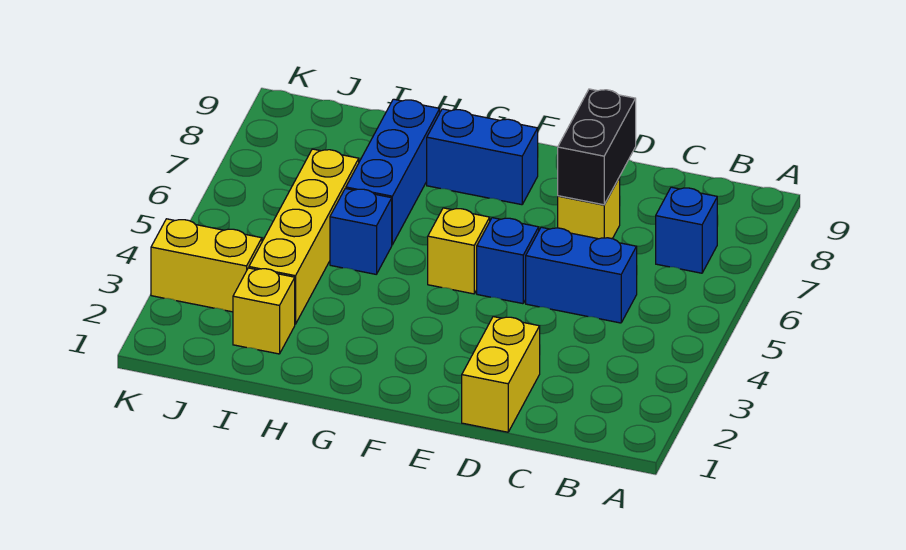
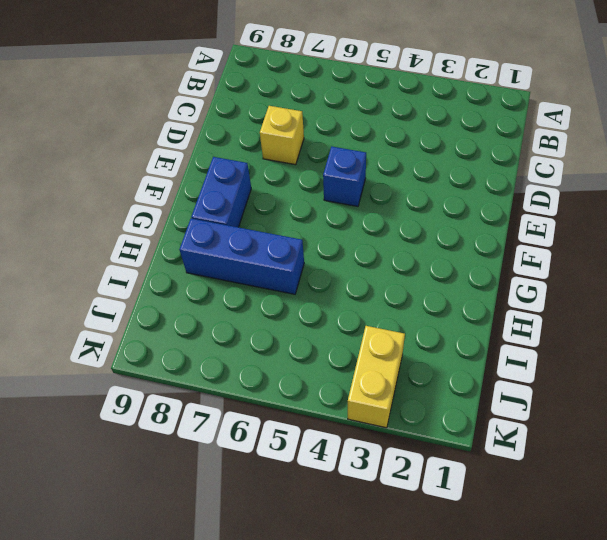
none -> blue 1x1 brick [656,187,717,273]
none -> blue 1x2 brick [526,227,637,323]
none -> yellow 1x2 brick [462,317,540,432]

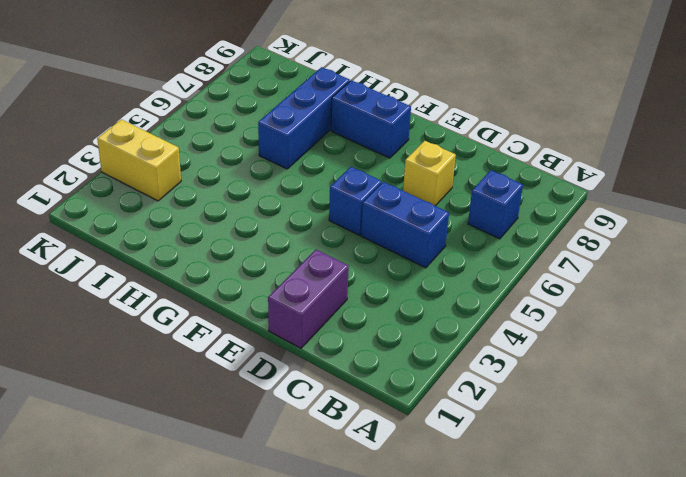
purple 1x2 brick [268,249,349,348] -> yellow 1x2 brick [462,317,540,432]
none -> yellow 1x1 brick [428,208,490,294]
none -> blue 1x1 brick [330,189,392,274]
none -> yellow 1x1 brick [233,268,295,354]

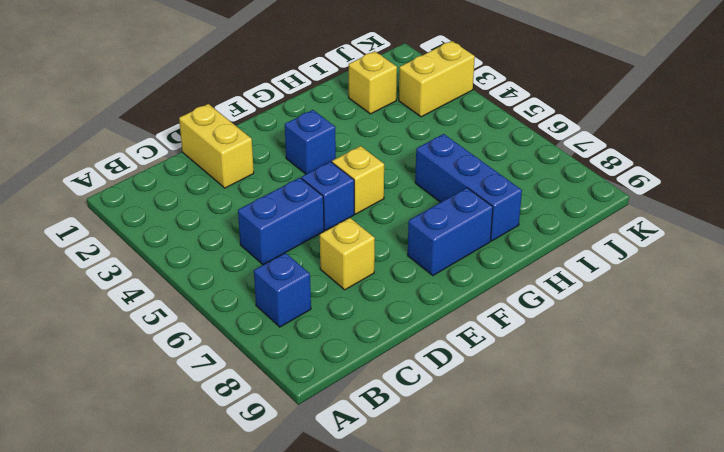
blue 1x1 brick [285,110,336,174] -> blue 1x1 brick moved to [330,189,392,274]
none -> yellow 1x4 brick [249,149,359,324]
none -> black 1x2 brick [558,89,636,205]

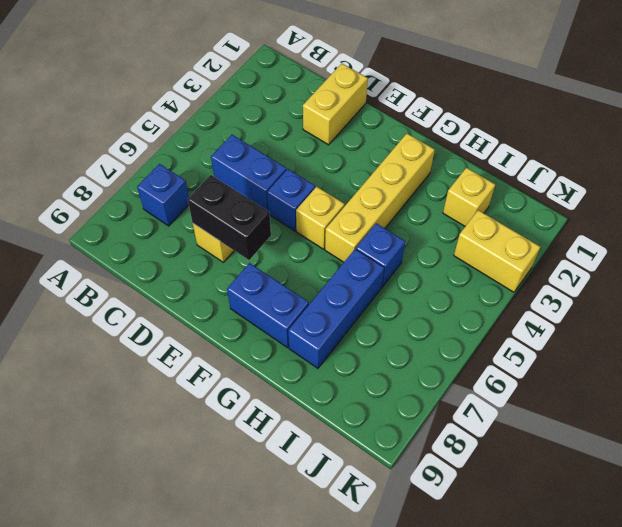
black 1x2 brick [188,175,271,260] -> black 1x2 brick turned to [558,89,636,205]
yellow 1x4 brick [325,134,435,262] -> yellow 1x4 brick moved to [249,149,359,324]

